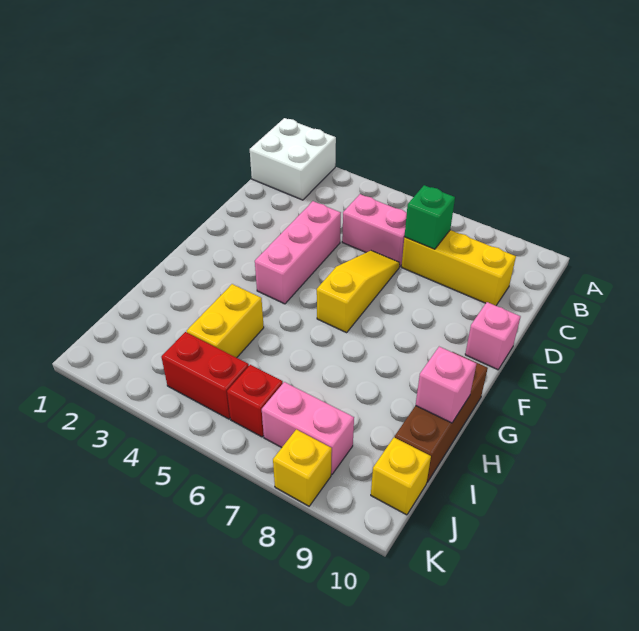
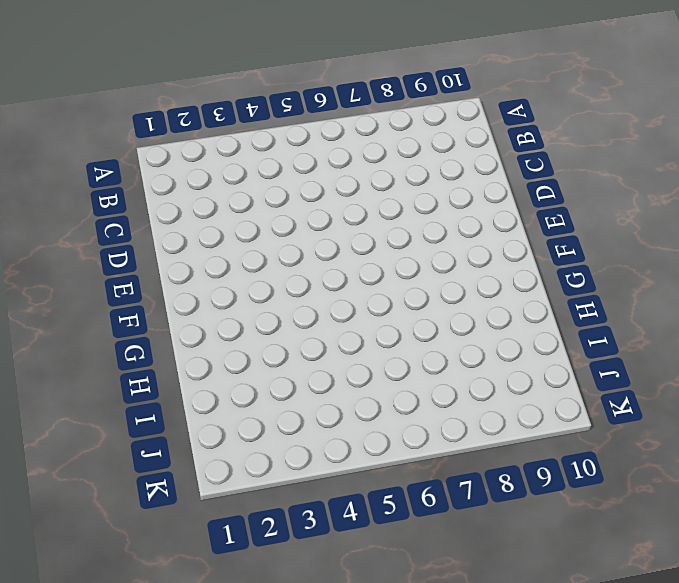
none -> white 2x2 brick [250,118,336,200]
none -> pink 1x2 brick [342,194,407,267]
none -> yellow 1x3 brick [402,230,516,305]

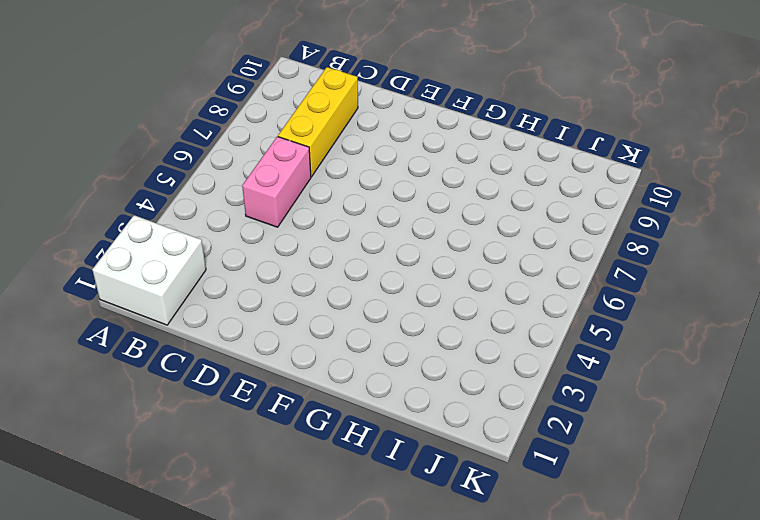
none -> pink 1x3 brick [255,201,341,304]
none -> yellow 1x3 slope [317,251,400,333]
none -> pink 1x1 brick [465,302,521,370]

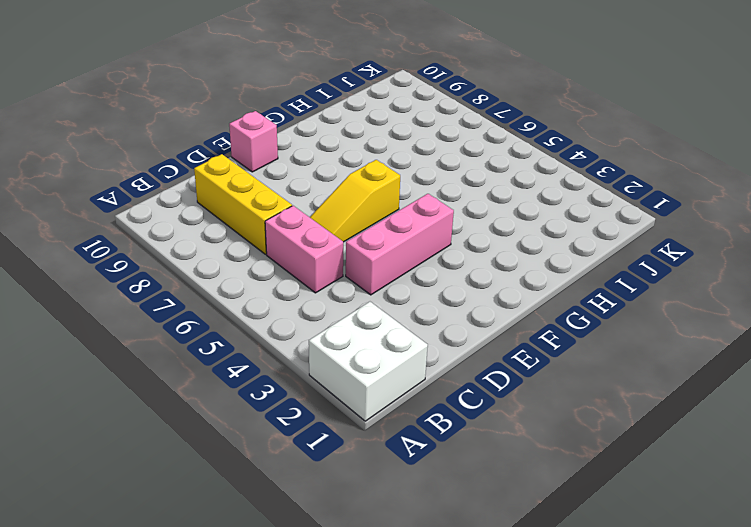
none -> brown 1x3 brick [395,352,488,482]
none -> yellow 1x2 brick [187,284,264,358]
none -> red 1x2 brick [161,332,249,419]

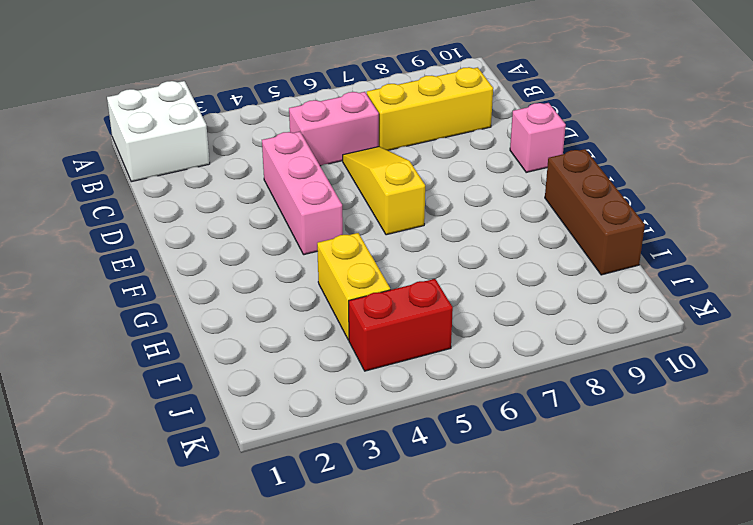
none -> red 1x1 brick [227,365,283,437]
none -> pink 1x2 brick [262,382,354,474]
none -> yellow 1x1 brick [371,437,431,515]

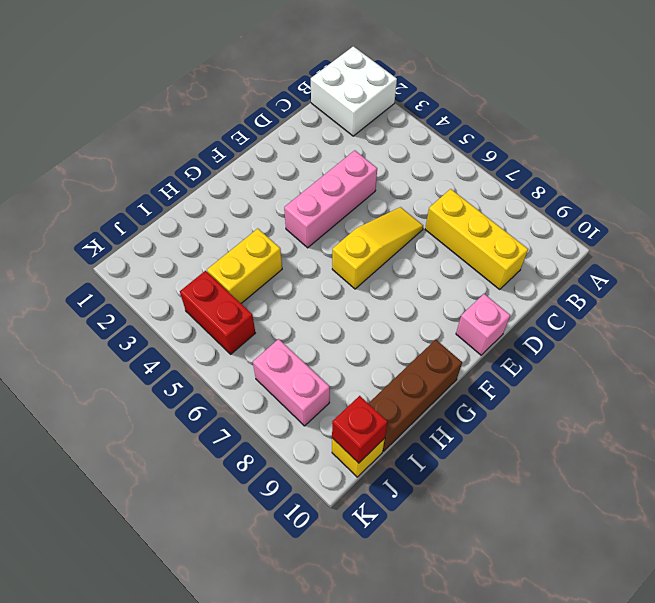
red 1x1 brick [332,396,388,463] -> red 1x1 brick moved to [227,365,283,437]
none -> pink 1x2 brick [342,194,407,267]
none -> yellow 1x1 brick [273,429,332,506]
none -> green 1x1 brick [404,185,455,249]

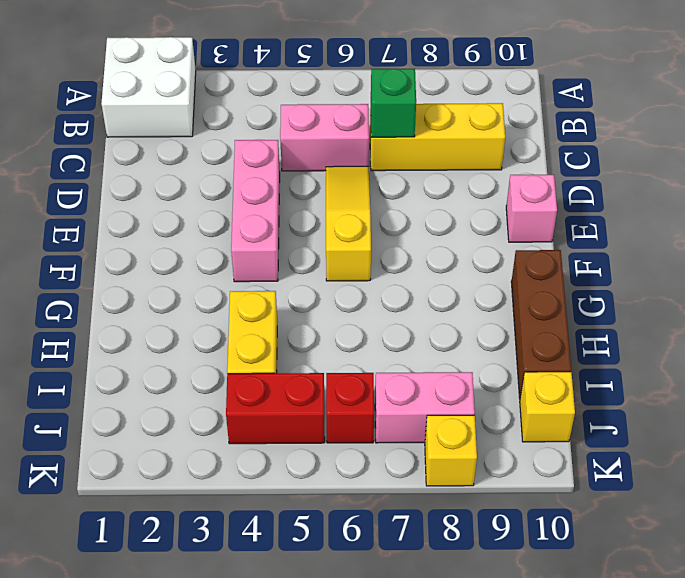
none -> pink 1x1 brick [416,346,476,423]

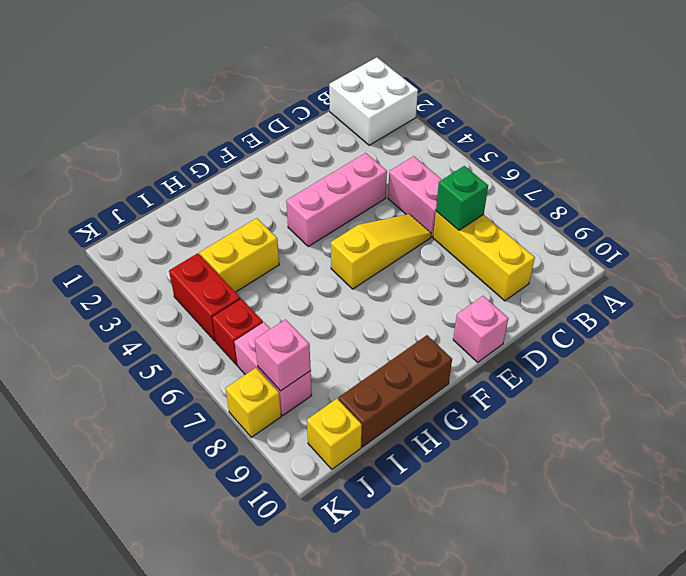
pink 1x1 brick [255,319,311,391] -> pink 1x1 brick moved to [416,346,476,423]

